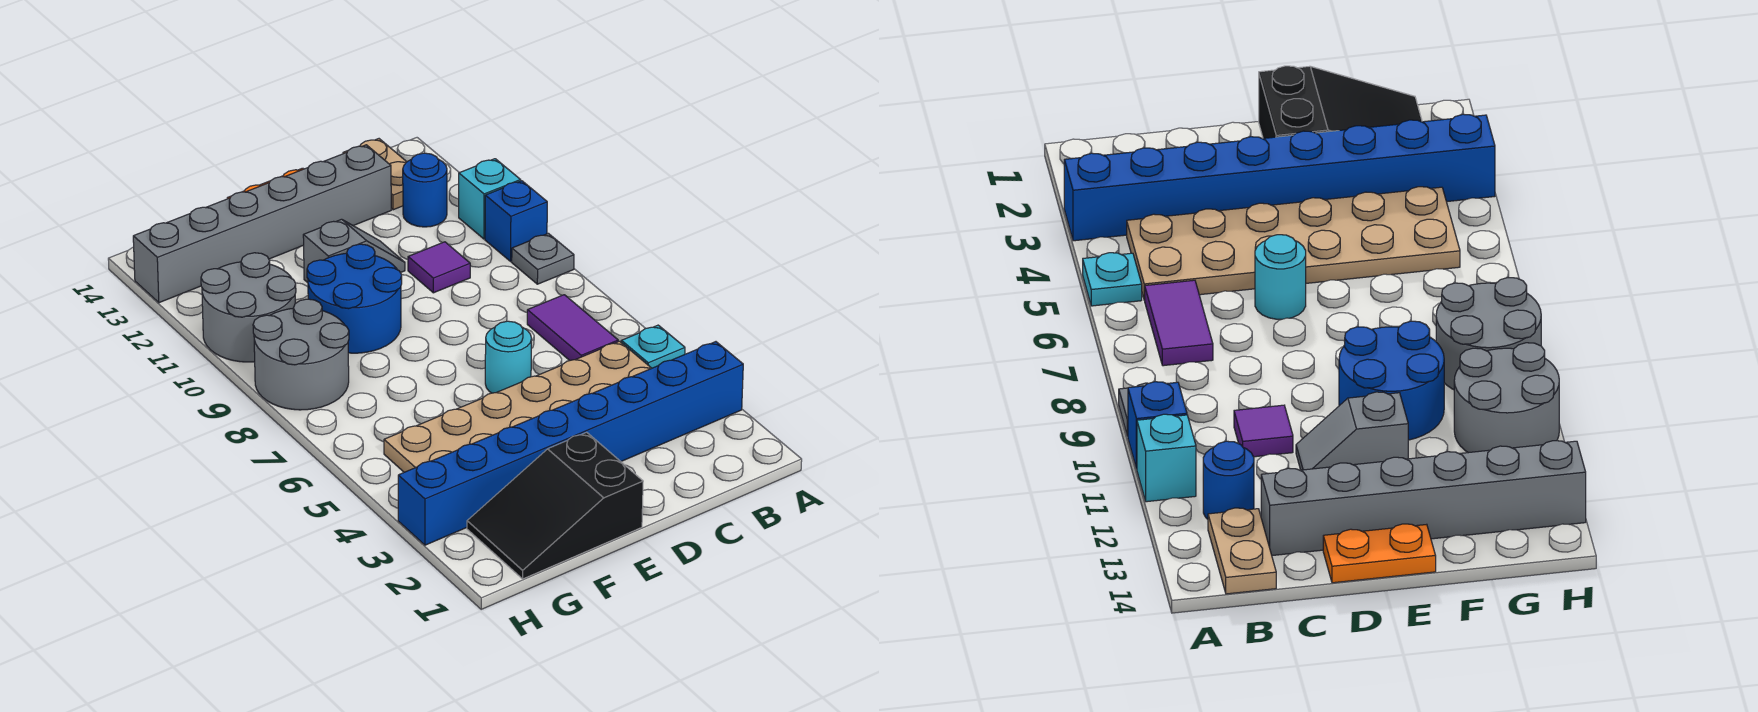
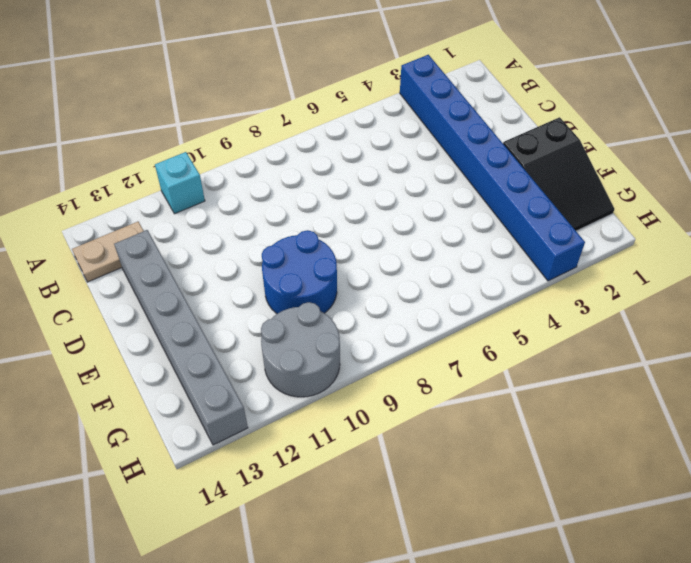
none -> cyan 1x1 plate [621,325,685,368]
none -> grey 1x1 plate [512,233,574,284]
none -> blue 1x1 brick [485,181,547,261]

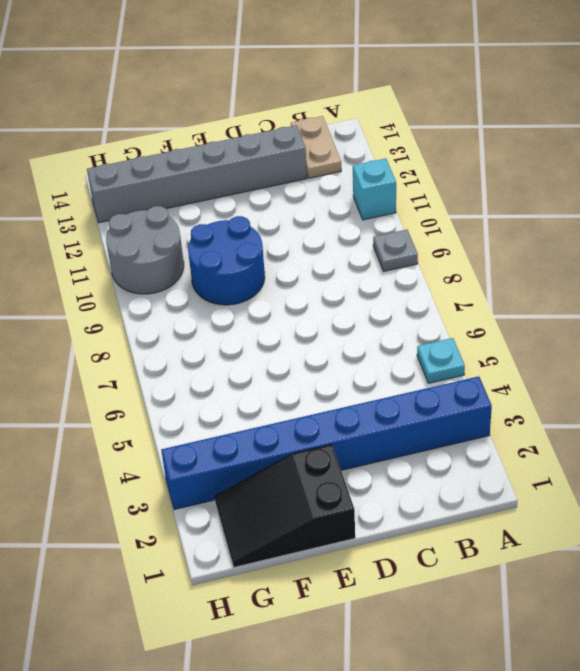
none -> blue 1x1 brick [485,181,547,261]
none -> tan 2x6 plate [384,341,652,472]
none -> purple 1x2 tile [527,295,618,361]

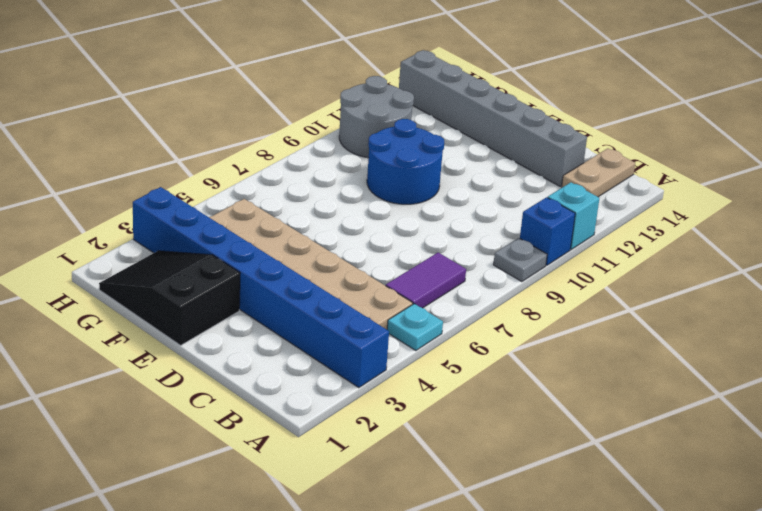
none -> blue 1x1 round brick [403,153,447,227]
none -> purple 1x1 tile [408,242,470,293]
none -> cyan 1x1 round brick [485,321,532,393]

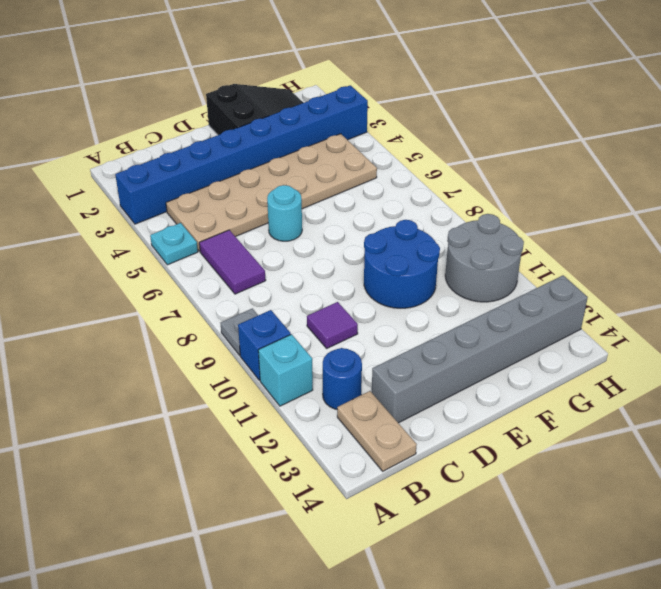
none -> grey 1x2 slope [303,219,405,283]
none -> orange 1x2 plate [1323,524,1436,583]
none -> grey 2x2 round brick [253,299,349,410]

